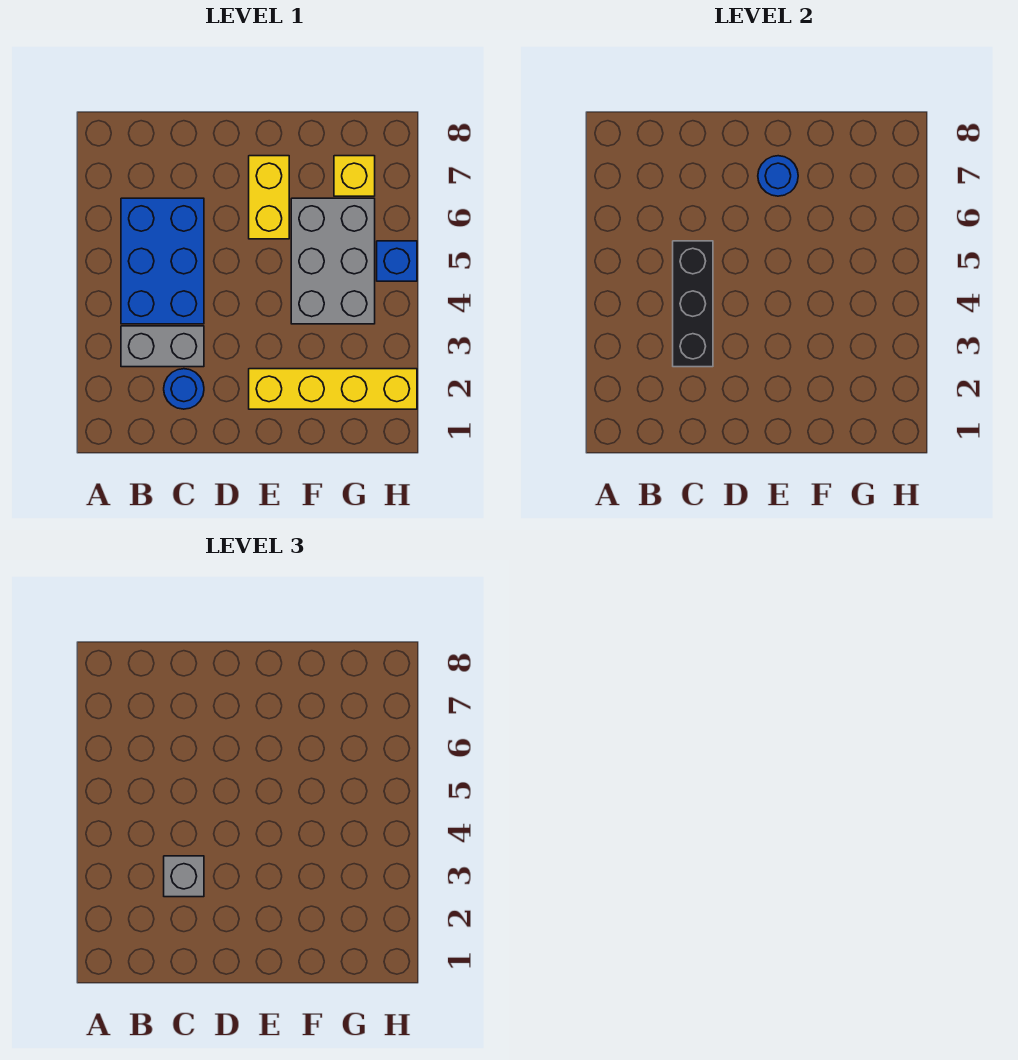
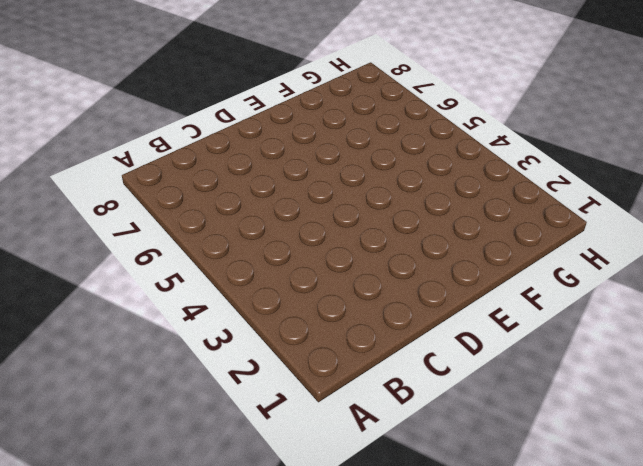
none -> grey 1x2 brick [121,326,204,367]
none -> blue 2x3 brick [121,198,204,324]

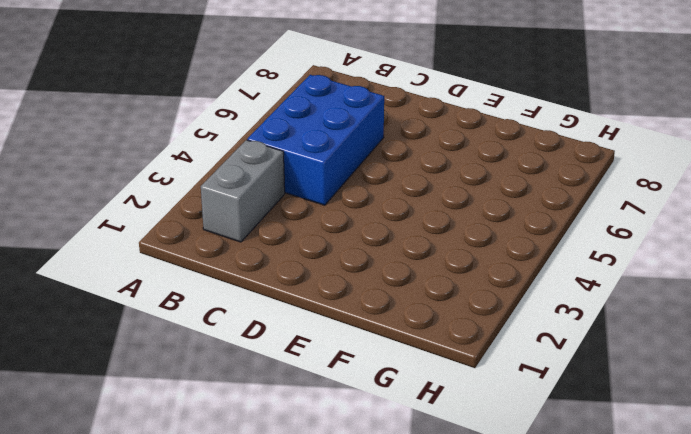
grey 1x2 brick [201,140,285,242] -> grey 1x2 brick turned to [121,326,204,367]
none -> blue 1x1 round brick [164,369,204,409]
none -> yellow 1x4 brick [249,369,417,409]

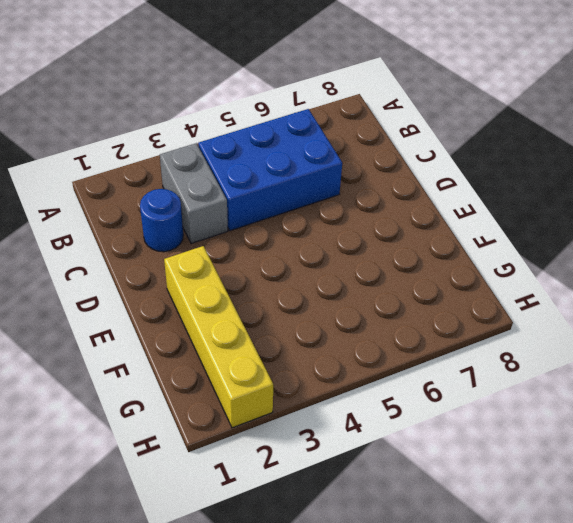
none -> yellow 1x2 brick [249,156,289,239]
none -> grey 2x3 brick [291,198,375,324]

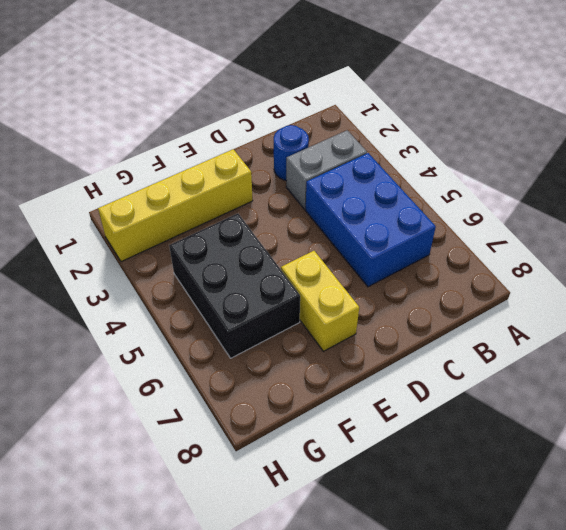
black 2x3 brick [169,213,300,358] -> grey 2x3 brick [291,198,375,324]
none -> yellow 1x1 brick [334,156,375,196]
none -> blue 1x1 brick [377,241,417,281]

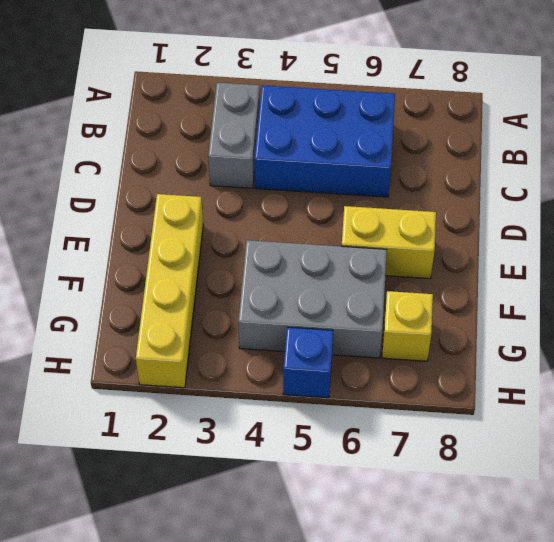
none -> blue 1x1 round brick [164,369,204,409]
none -> black 1x3 brick [673,241,713,367]

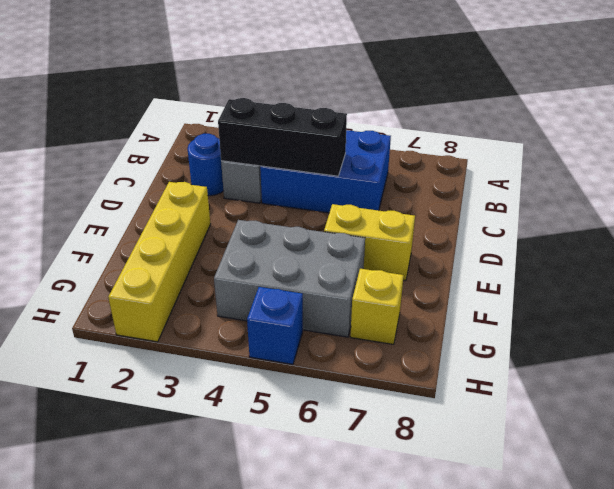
none -> blue 1x1 round brick [758,156,798,196]
none -> grey 1x1 brick [164,856,204,897]

